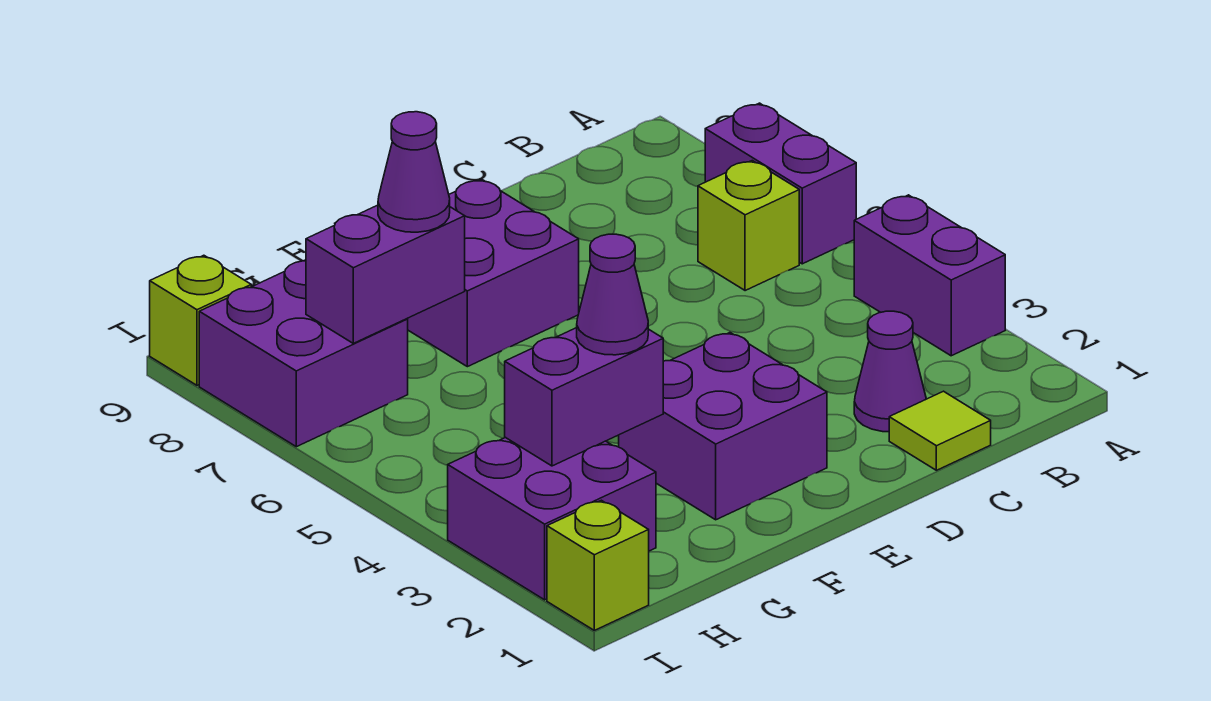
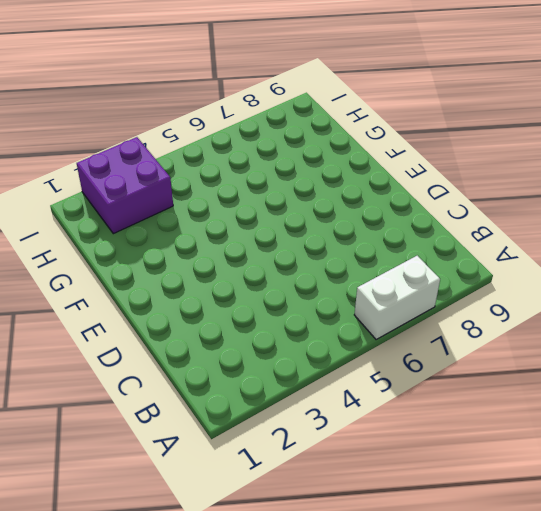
white 1x2 brick [354,256,440,340] -> purple 1x2 brick [705,103,856,264]
none -> purple 1x2 brick [854,195,1005,356]
none -> lime 1x1 brick [698,161,799,291]
none -> lime 1x1 tile [889,391,991,470]

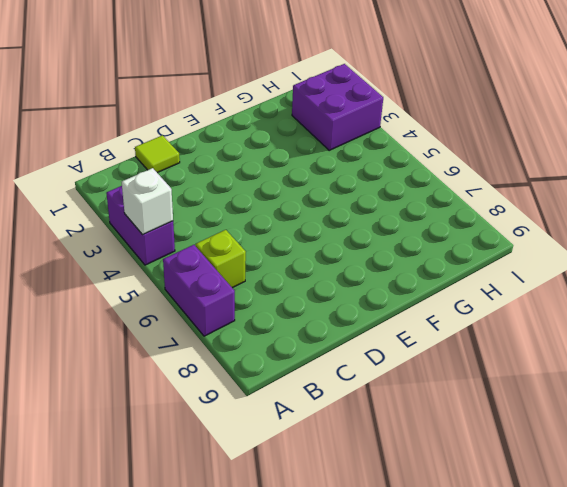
white 1x1 brick [122,168,173,235] -> none
none -> purple 1x1 cone [854,311,926,432]
none -> purple 2x2 brick [619,333,827,520]
none -> purple 2x2 brick [407,179,579,367]

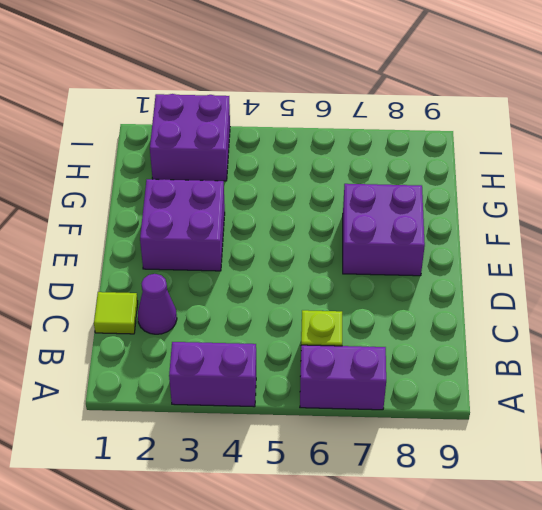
none -> purple 2x2 brick [199,261,408,447]
none -> lime 1x1 brick [547,500,649,630]
none -> lime 1x1 brick [150,255,251,385]

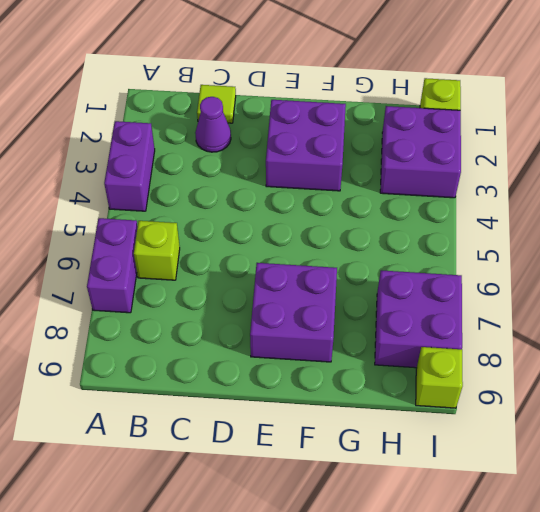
none -> purple 1x2 brick [505,328,663,466]
none -> purple 1x2 brick [306,205,465,343]
none -> purple 1x1 cone [577,234,648,355]

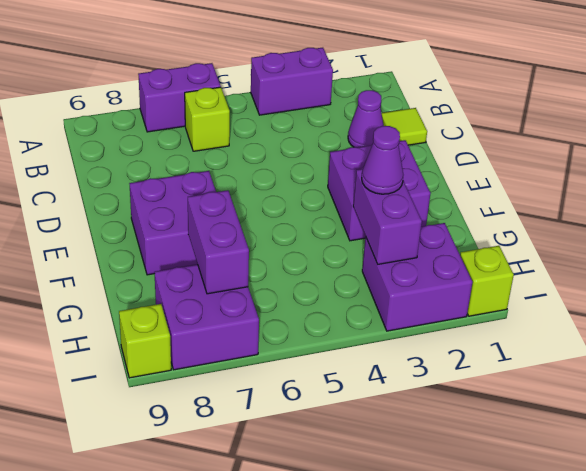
none -> purple 1x1 cone [378,112,450,232]

